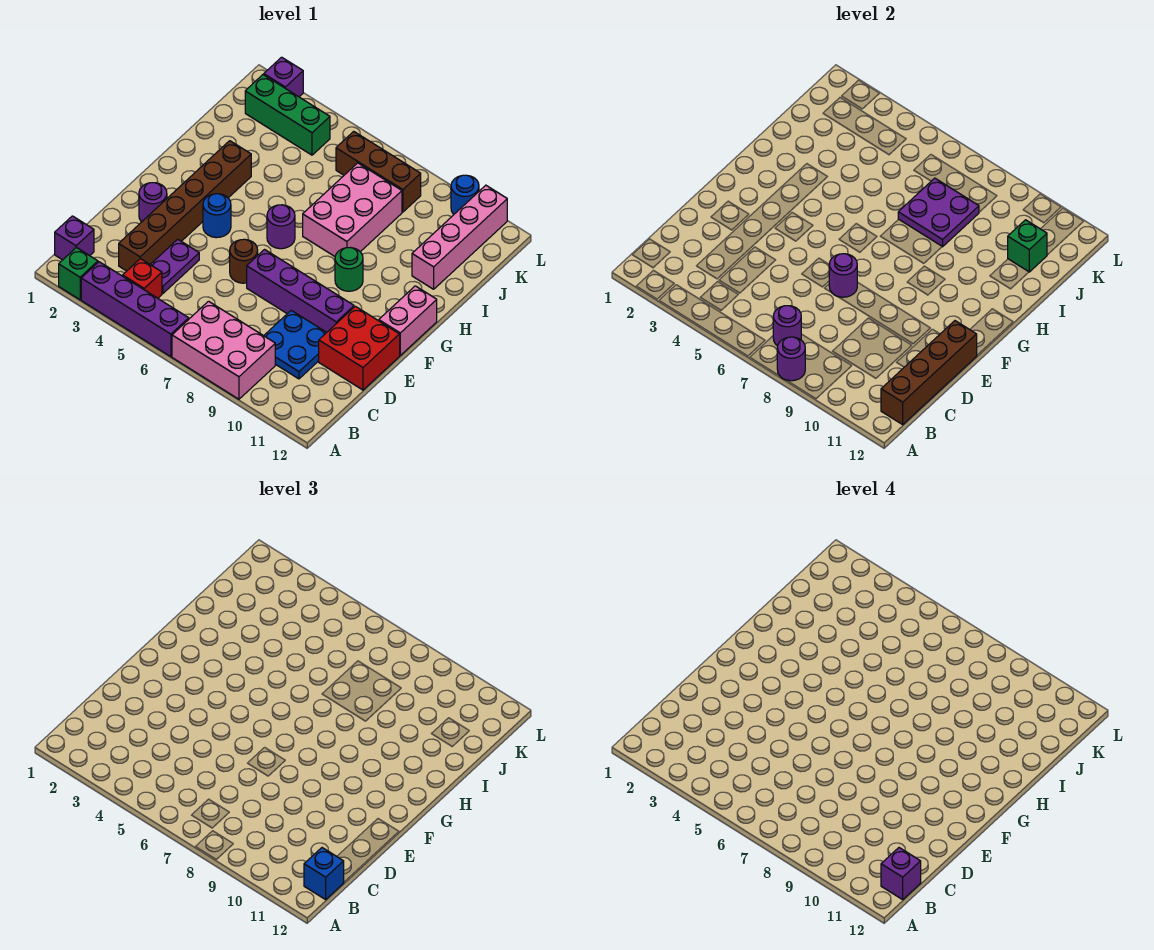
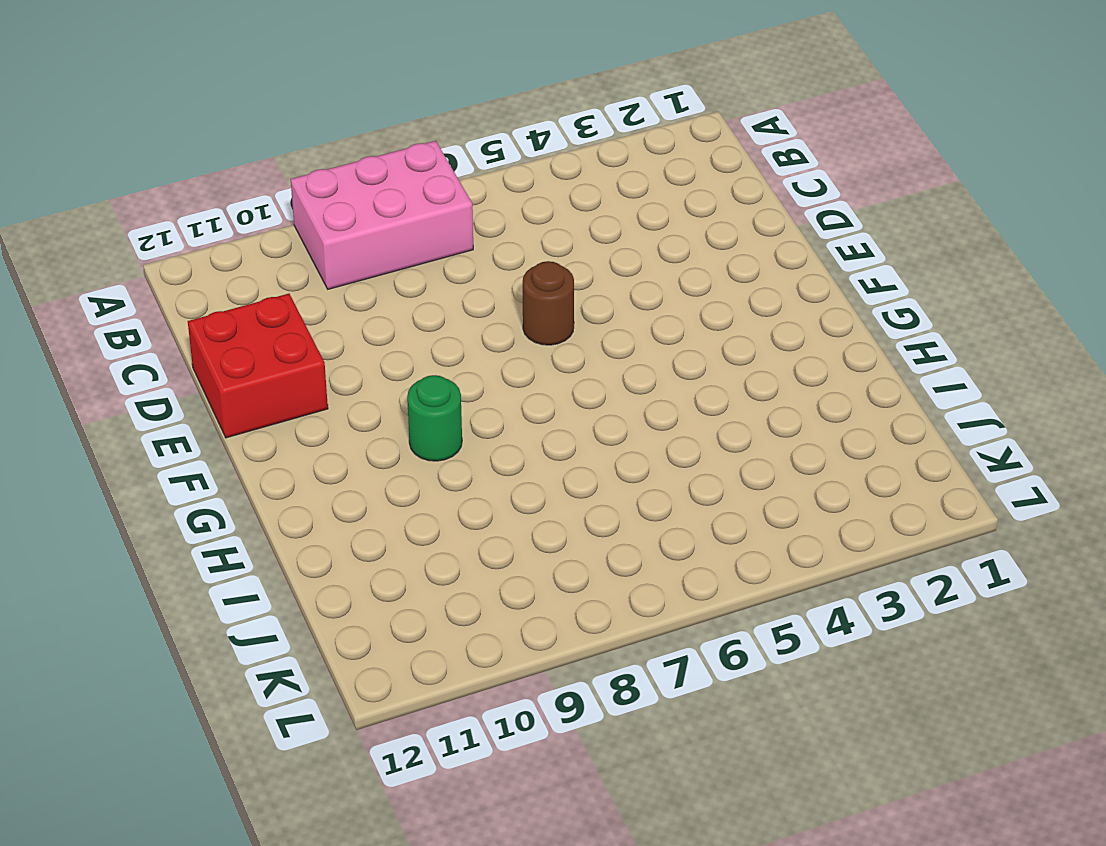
none -> green 1x1 brick [59,248,98,300]
none -> purple 1x4 brick [81,262,189,357]
none -> purple 1x1 brick [55,216,94,260]
none -> red 1x1 brick [123,259,162,298]

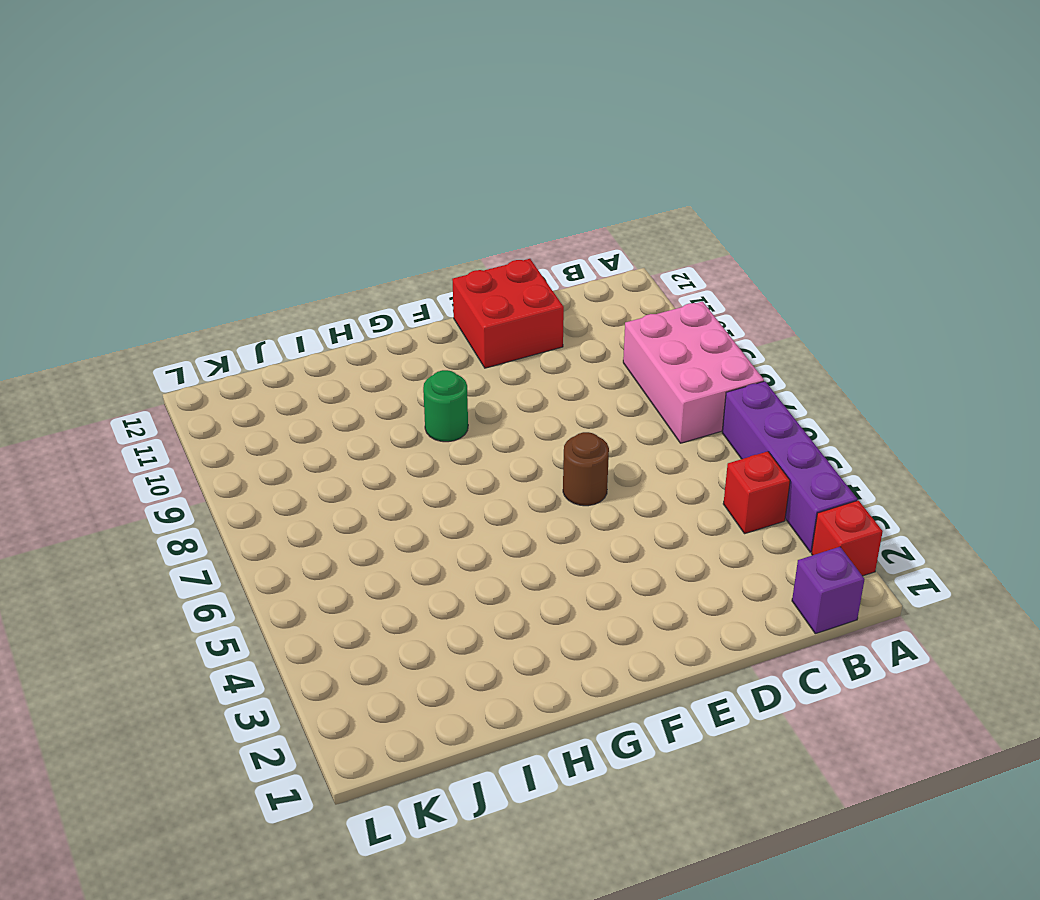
red 1x1 brick [811,500,883,576] -> green 1x1 brick [59,248,98,300]
none -> brown 1x6 brick [119,141,251,271]
none -> purple 1x2 plate [150,239,199,294]
none -> blue 2x2 plate [264,310,327,379]
none -> purple 1x1 round brick [139,183,167,222]

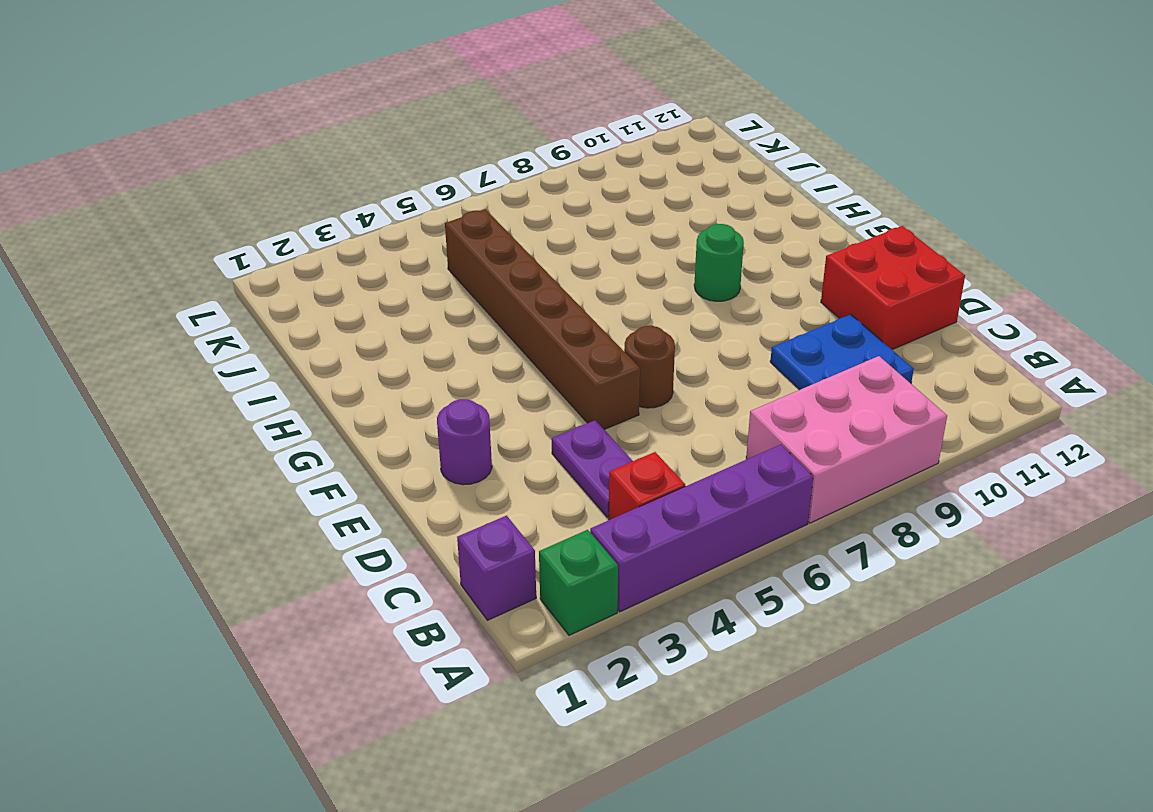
brown 1x6 brick [445,209,640,430] -> brown 1x6 brick moved to [119,141,251,271]
none -> purple 1x4 brick [247,250,354,332]
none -> blue 1x1 round brick [203,194,231,238]
none -> pink 1x2 brick [379,286,437,355]
none -> purple 1x1 round brick [267,205,295,249]

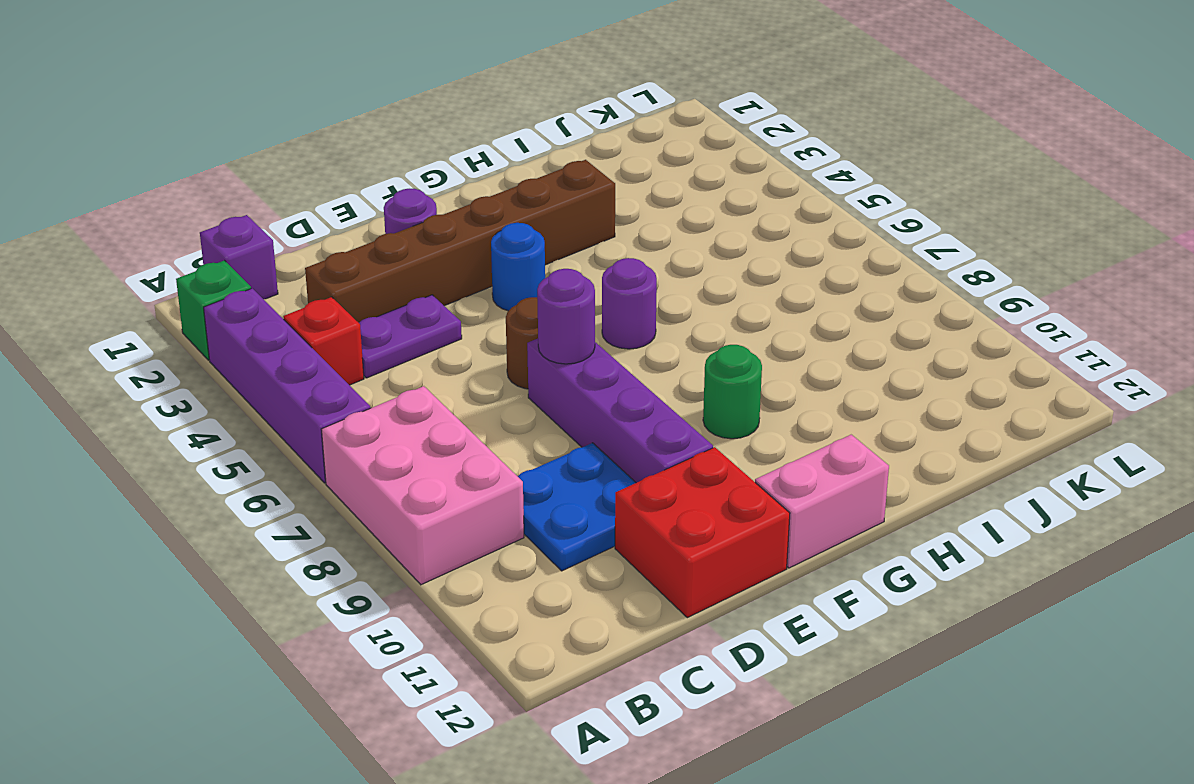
none -> pink 2x3 brick [303,163,402,256]
none -> pink 1x4 brick [412,185,507,289]
none -> green 1x3 brick [245,75,330,155]
none -> brown 1x3 brick [336,131,421,212]

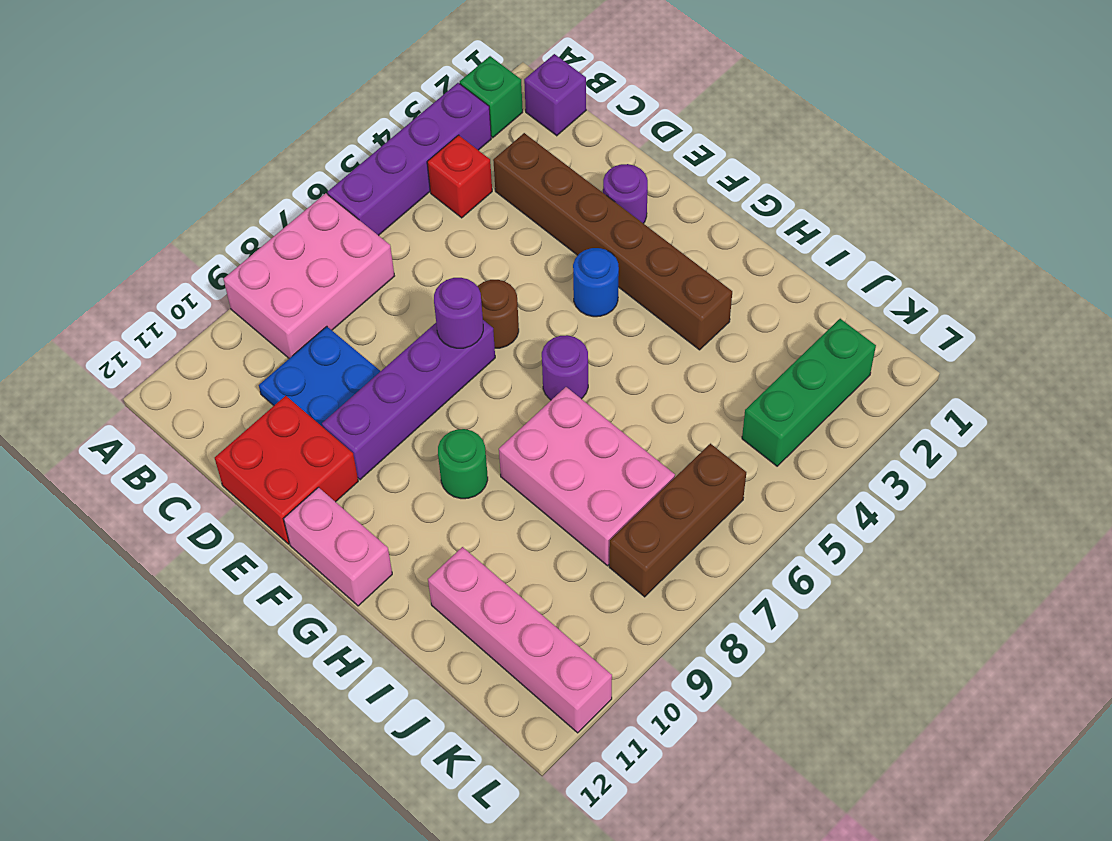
none -> purple 1x2 plate [150,239,199,294]
none -> purple 1x1 brick [264,57,303,97]
none -> blue 1x1 round brick [451,175,479,214]
none -> purple 1x1 round brick [777,337,805,381]

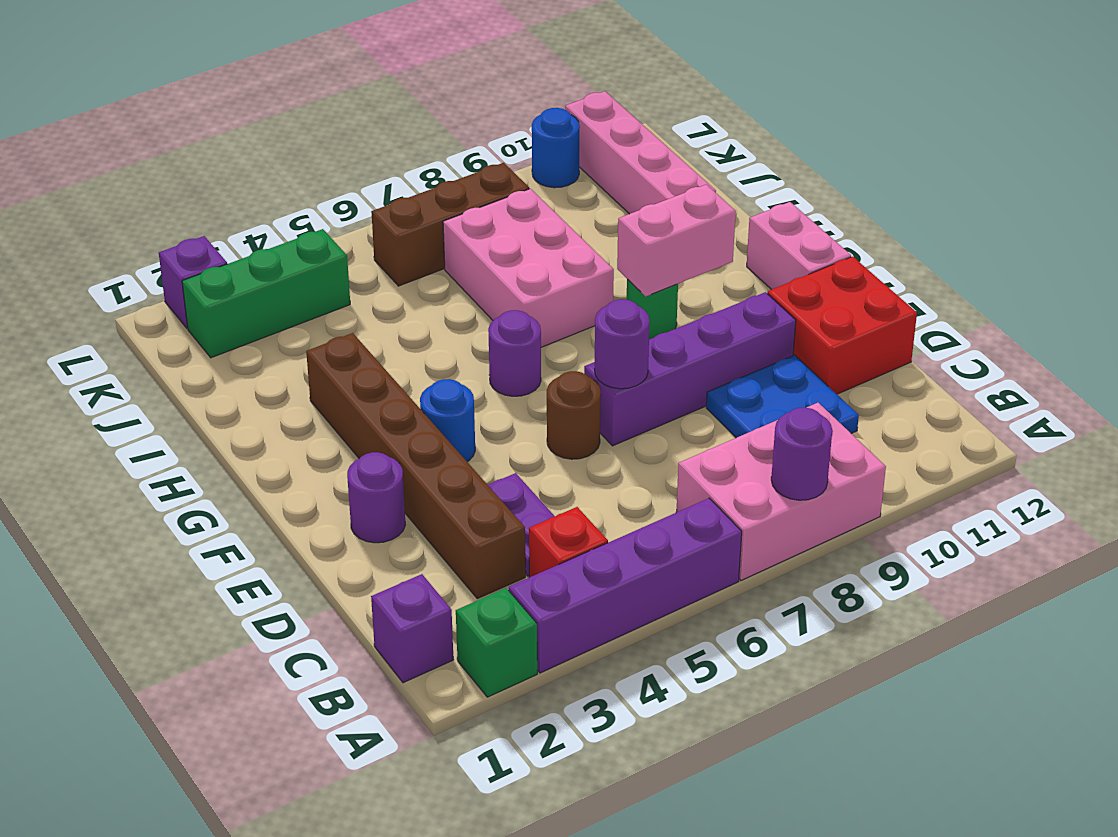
pink 1x2 brick [617,185,736,296] -> none
none -> purple 1x1 round brick [773,306,801,346]
none -> brown 1x4 brick [881,321,977,425]
none -> purple 2x2 plate [898,178,979,247]
none -> green 1x1 brick [1008,220,1047,272]

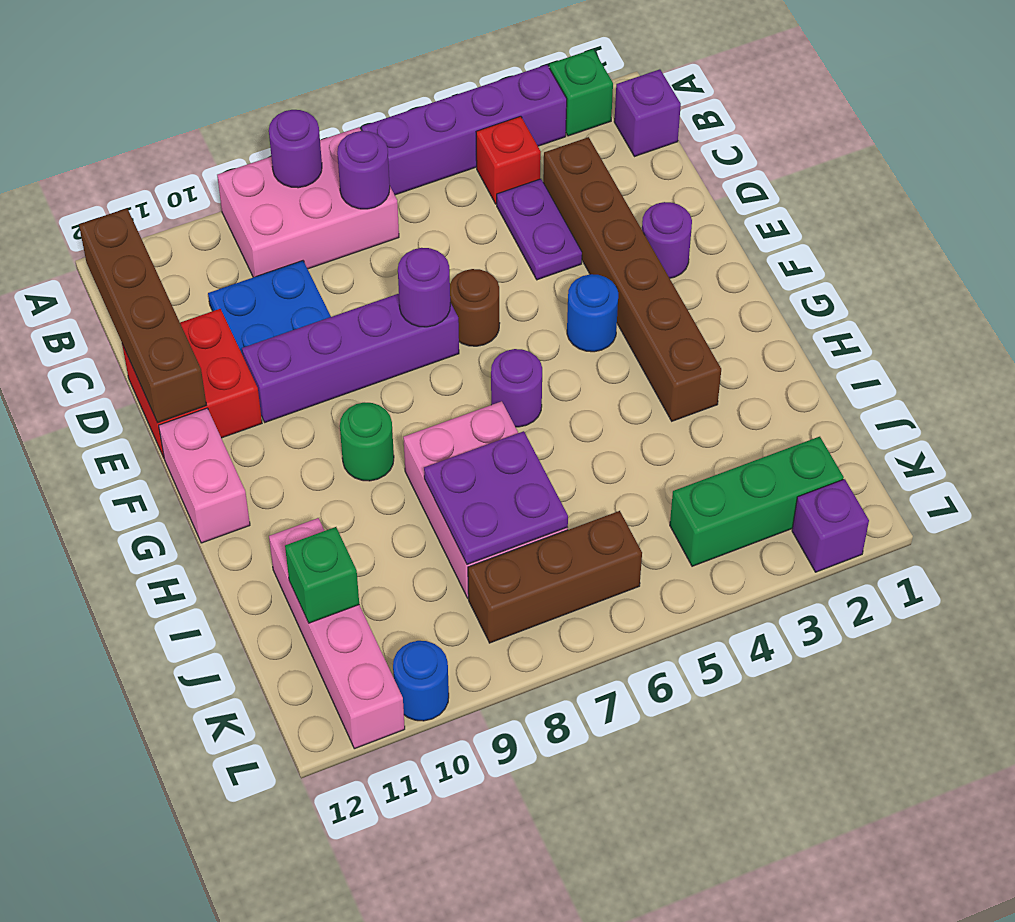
none -> blue 1x1 brick [304,848,344,900]
none -> purple 1x1 brick [881,848,921,900]

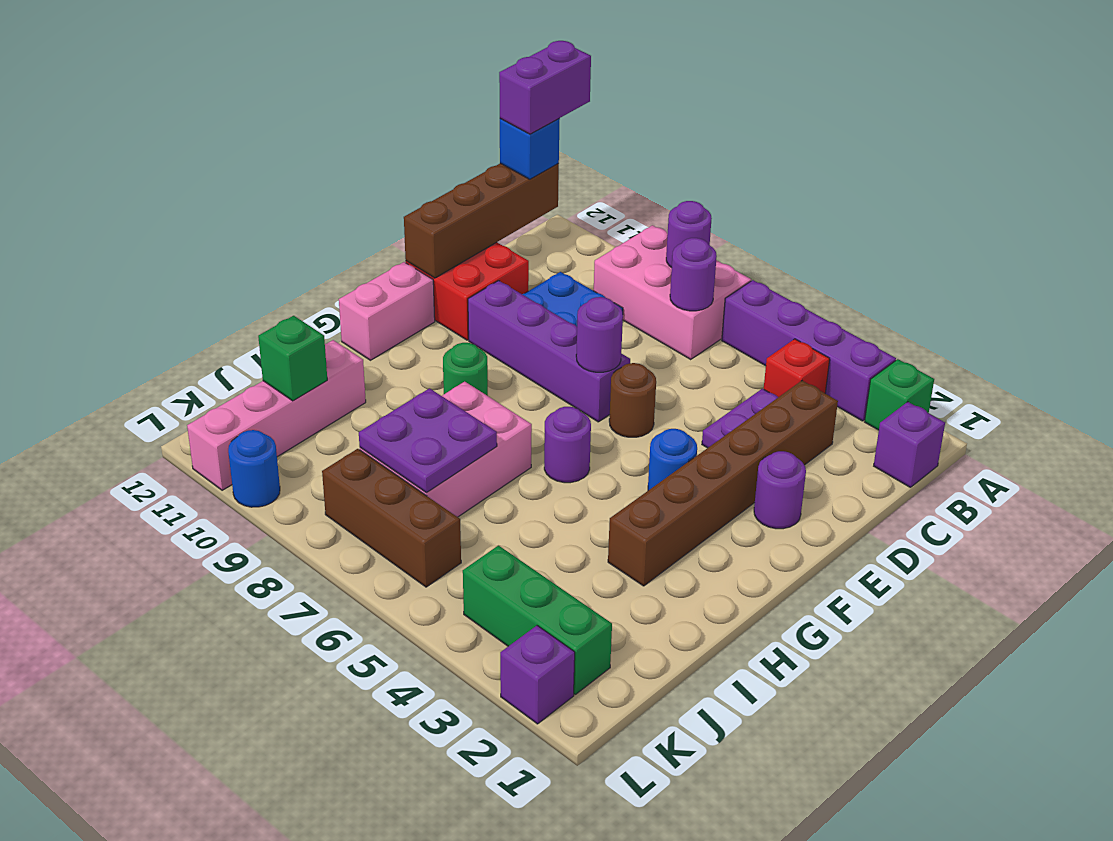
purple 1x2 brick [499,41,591,134] -> purple 1x1 brick [881,848,921,900]

